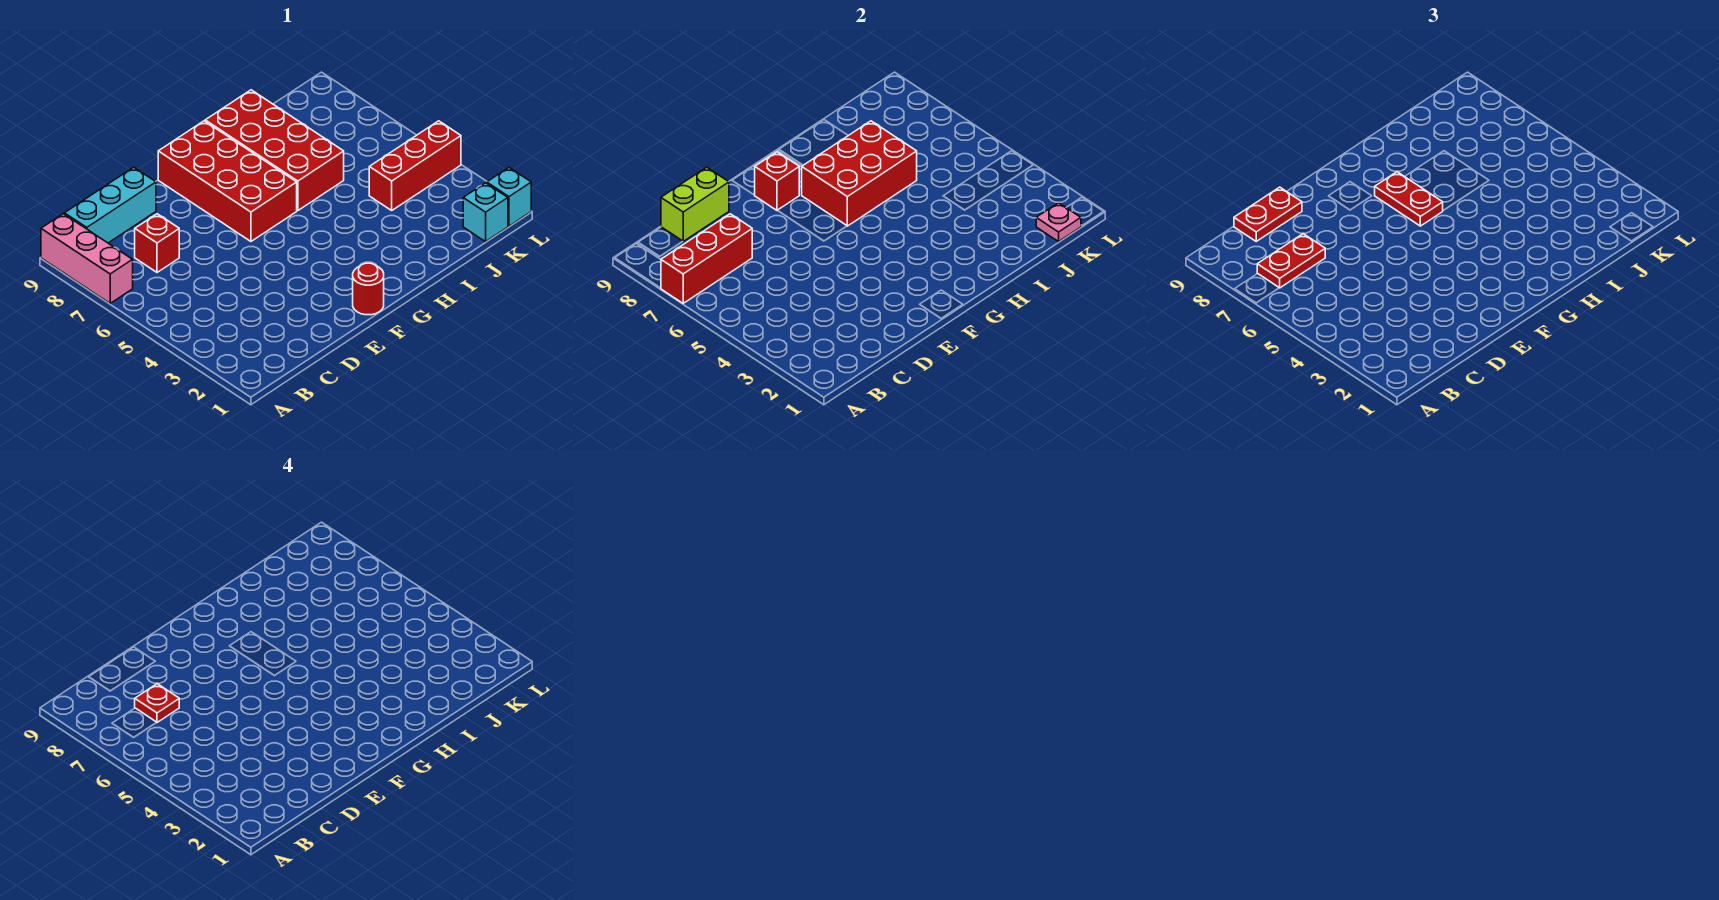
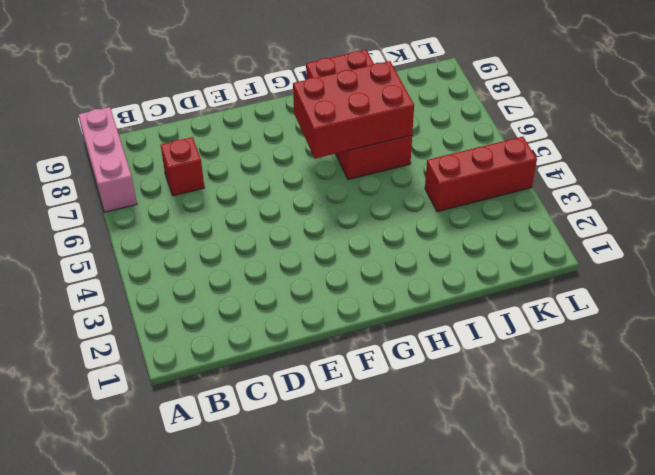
none -> cyan 1x3 brick [64,167,156,243]
none -> red 1x1 round brick [353,263,384,315]
none -> red 2x4 brick [158,121,297,241]

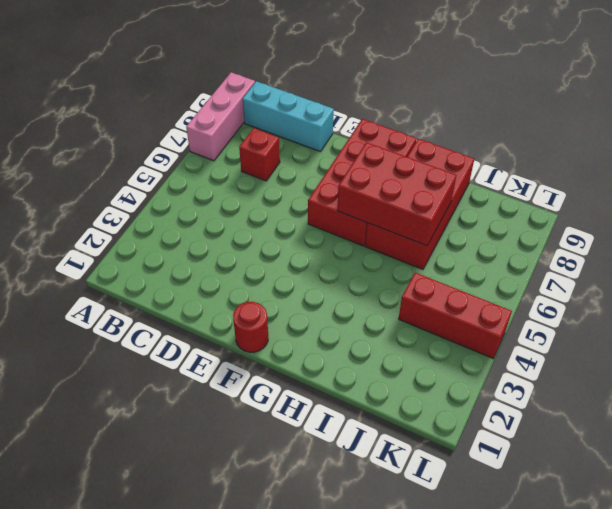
none -> cyan 1x1 brick [463,183,508,242]
none -> cyan 1x1 brick [487,168,531,226]
none -> red 1x3 brick [661,214,752,303]

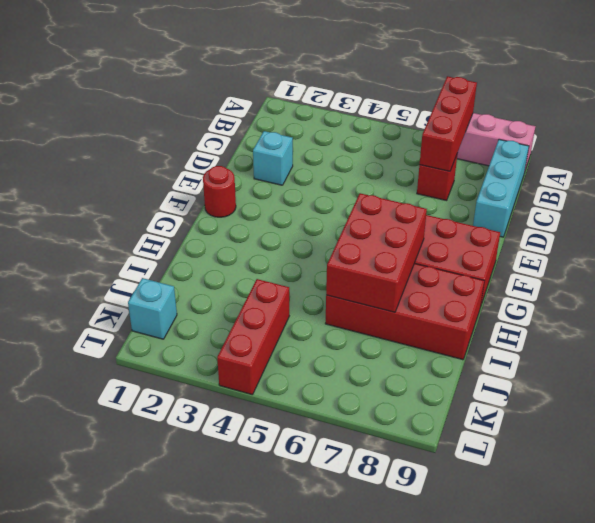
cyan 1x1 brick [253,131,293,185] -> cyan 1x1 brick moved to [487,168,531,226]
none -> lime 1x2 brick [661,167,729,241]
none -> red 1x1 brick [755,152,799,210]
none -> pink 1x1 plate [1036,203,1081,242]

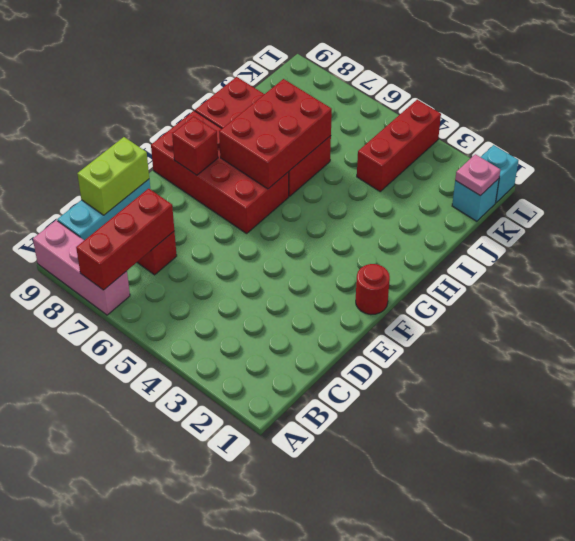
none -> red 1x2 plate [1257,234,1325,288]
none -> red 1x2 plate [1234,187,1302,241]
none -> red 1x2 plate [1375,172,1443,226]

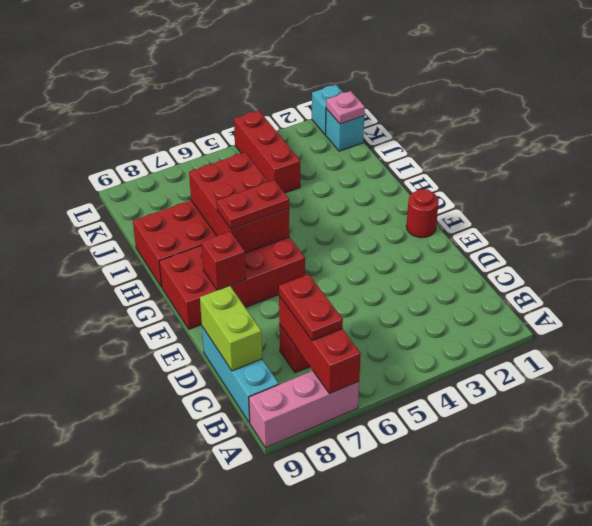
none -> red 1x2 plate [1234,187,1302,241]
none -> red 1x1 plate [135,684,179,722]

